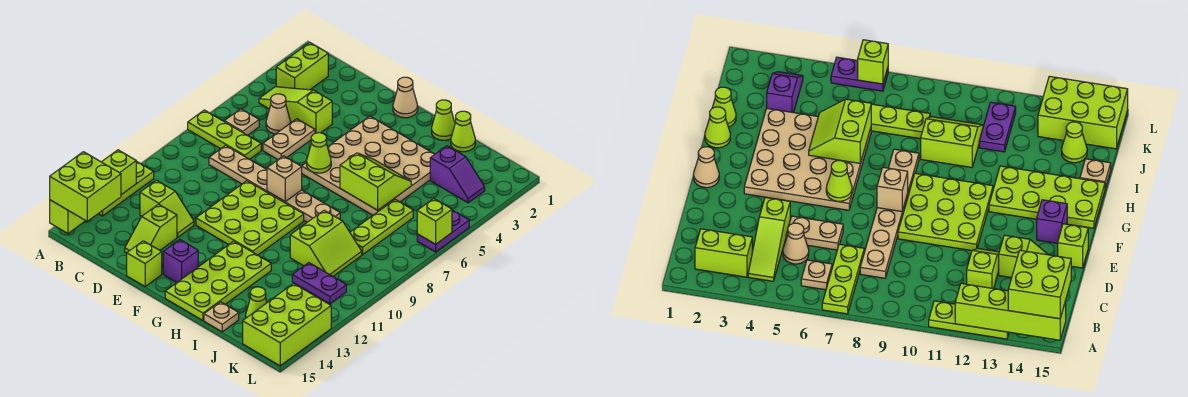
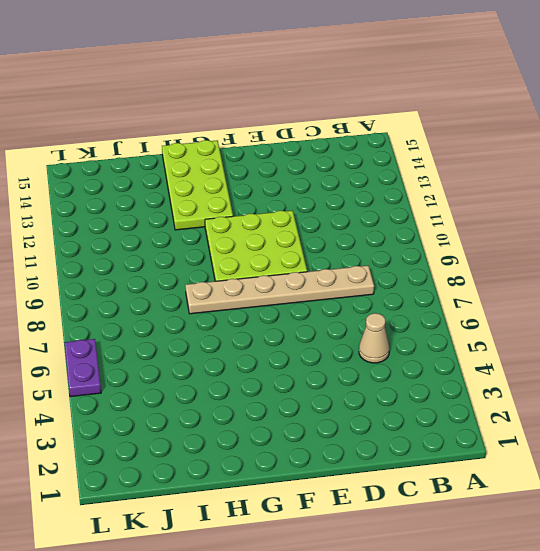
none -> lime 1x3 plate [188,110,261,159]
none -> lime 1x3 plate [98,161,154,216]
none -> lime 1x2 brick [276,43,328,90]
none -> lime 1x3 slope [259,87,332,133]

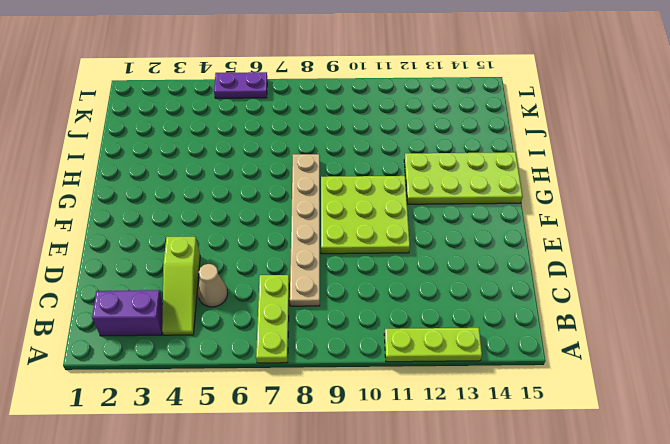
purple 1x2 brick [92,290,163,336] -> lime 1x2 brick [276,43,328,90]
none -> tan 1x1 plate [224,109,259,135]
none -> lime 1x2 slope [140,180,194,237]
none -> tan 1x2 plate [263,119,315,159]
none -> lime 1x2 slope [125,204,177,253]

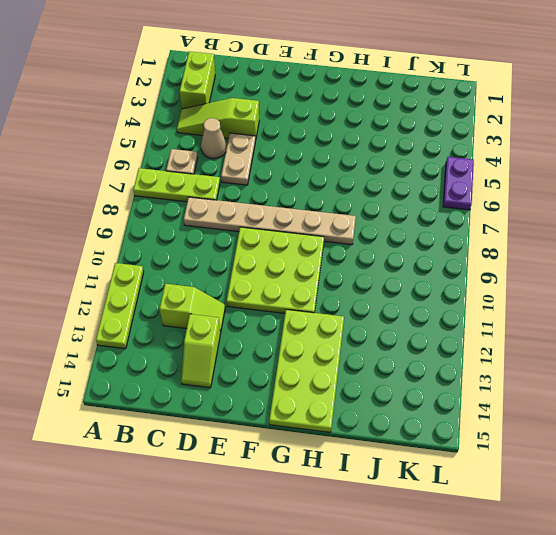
none -> lime 1x1 brick [127,241,162,286]
none -> tan 1x1 cone [393,77,418,118]
none -> tan 4x4 plate [302,116,435,215]
none -> purple 1x1 brick [163,240,198,282]

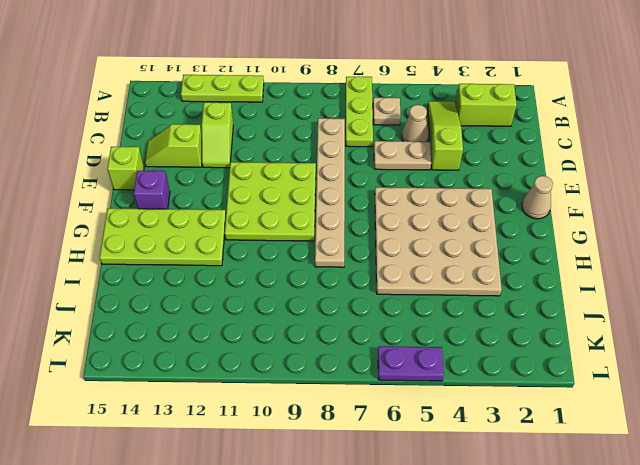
none -> lime 1x1 cone [432,100,455,140]
none -> lime 1x1 cone [451,111,475,152]
none -> lime 2x2 slope [290,210,362,276]
none -> tan 1x1 plate [204,302,239,332]

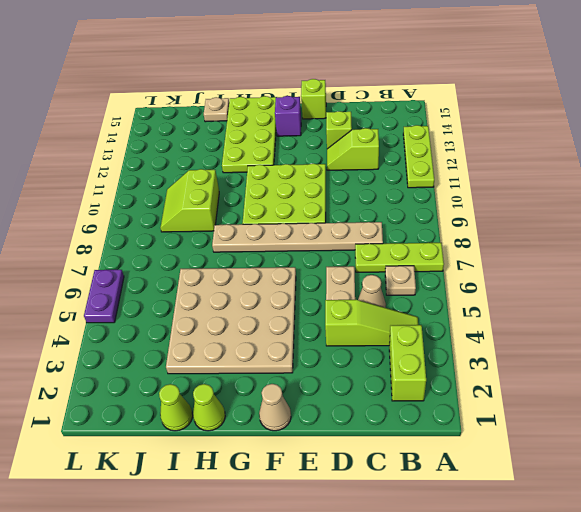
none -> purple 1x2 slope [430,146,485,203]
none -> lime 1x3 plate [350,199,413,255]
none -> purple 1x2 plate [292,263,346,304]
none -> lime 1x1 cone [246,287,267,318]

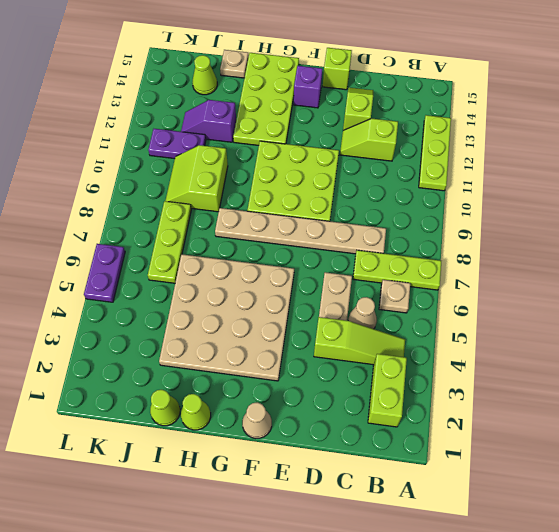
purple 1x2 slope [181,100,236,142] -> purple 1x2 slope moved to [430,146,485,203]
none -> lime 2x3 brick [243,284,331,366]
none -> lime 1x4 brick [50,150,136,233]
none -> lime 1x1 cone [307,133,331,173]
none -> tan 1x1 brick [267,156,302,201]

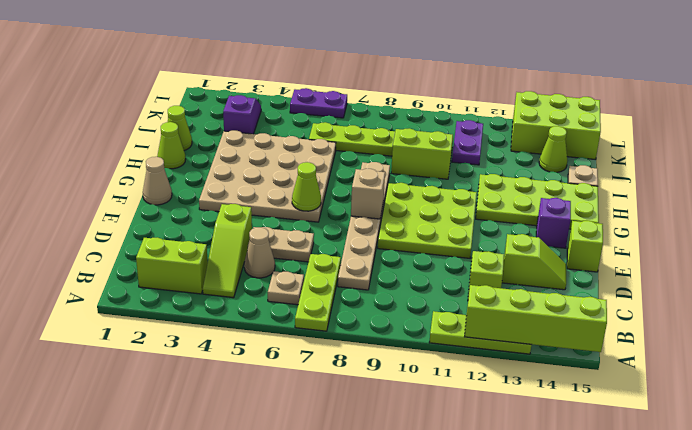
none -> lime 2x2 slope [340,153,411,210]
none -> lime 1x1 brick [417,199,452,244]
none -> lime 2x2 brick [50,152,121,221]

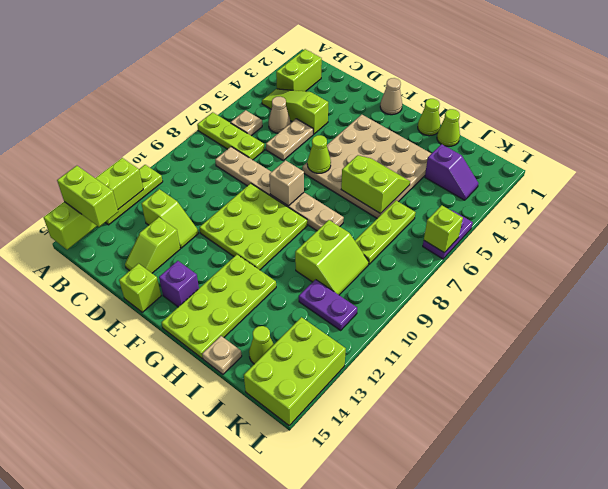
lime 1x2 brick [57,166,118,227] -> lime 2x2 brick [50,152,121,221]

